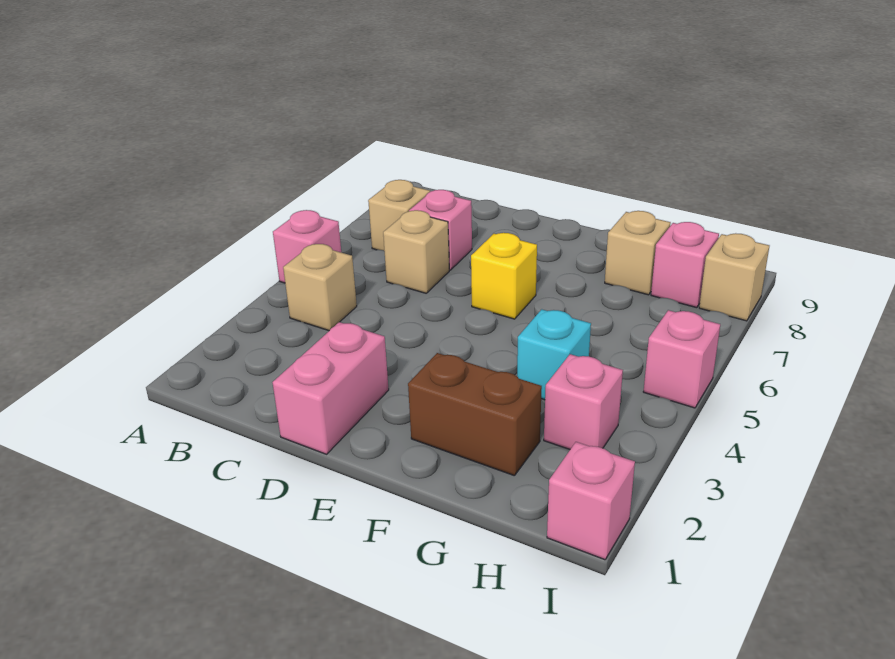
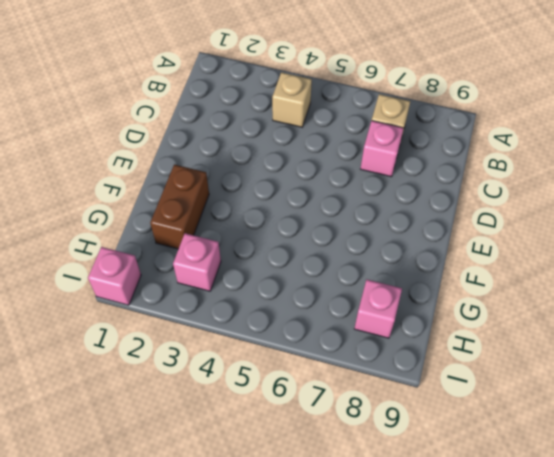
none -> pink 1x1 brick [273,210,341,283]
none -> tan 1x1 brick [383,210,449,293]
none -> pink 1x2 brick [272,322,389,454]

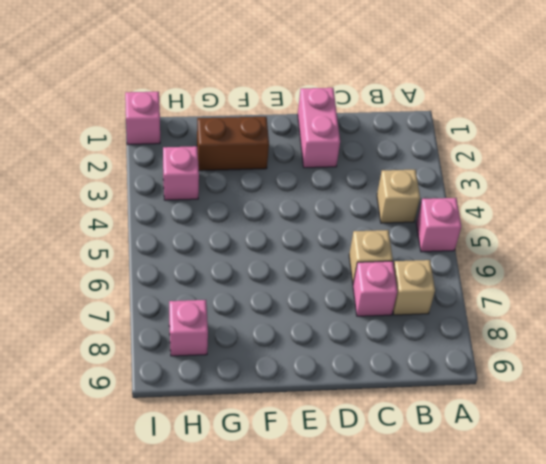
none -> yellow 1x1 brick [471,233,537,319]
none -> cyan 1x1 brick [517,309,591,400]
none -> tan 1x1 brick [605,211,670,295]

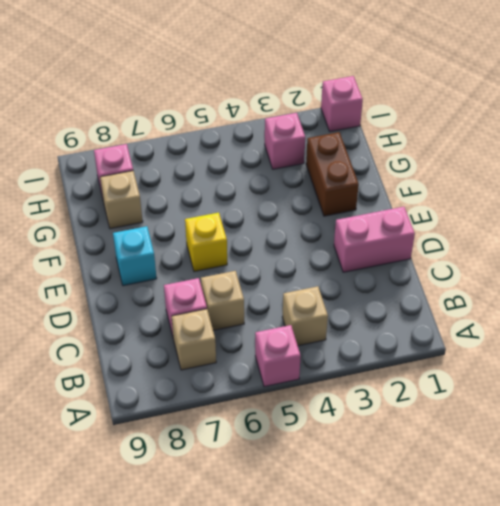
cyan 1x1 brick [113,226,157,286] -> cyan 1x1 brick moved to [517,309,591,400]
none -> pink 1x1 brick [643,310,720,408]
none -> tan 1x1 brick [699,233,769,321]

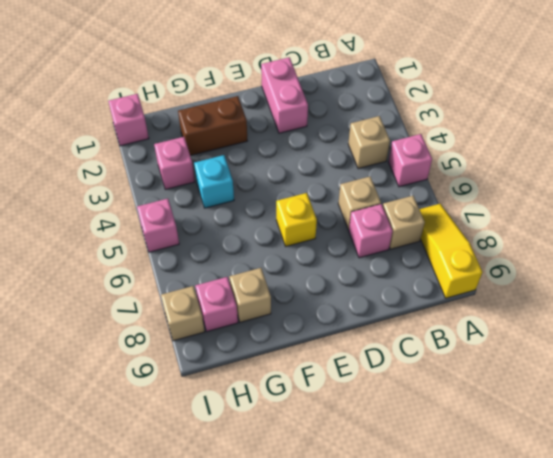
yellow 1x3 slope [419,204,482,298] -> none

